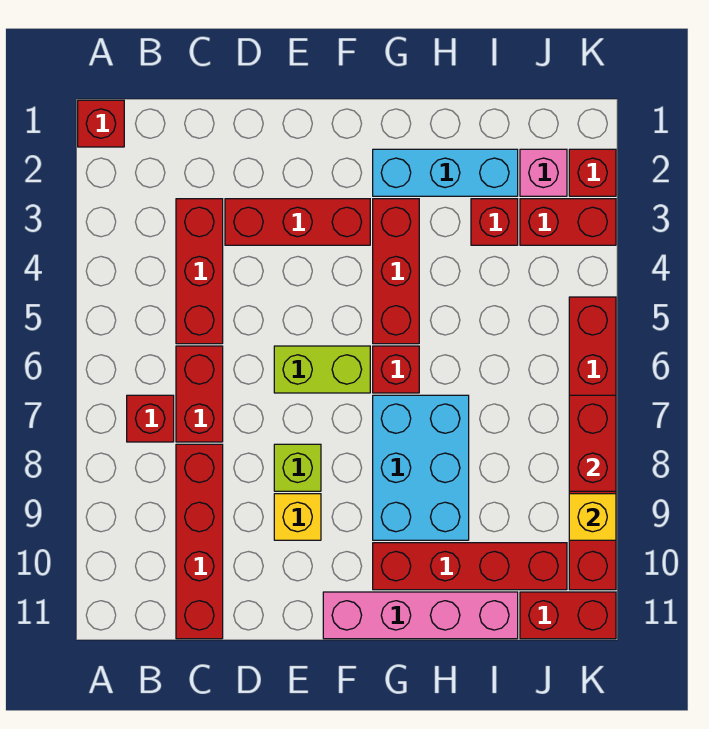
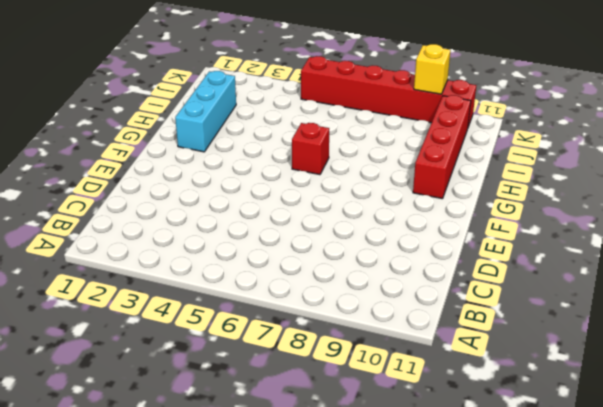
none -> red 1x1 brick [78,100,124,147]
none -> red 1x1 brick [127,395,174,442]
none -> red 1x3 brick [176,199,223,344]

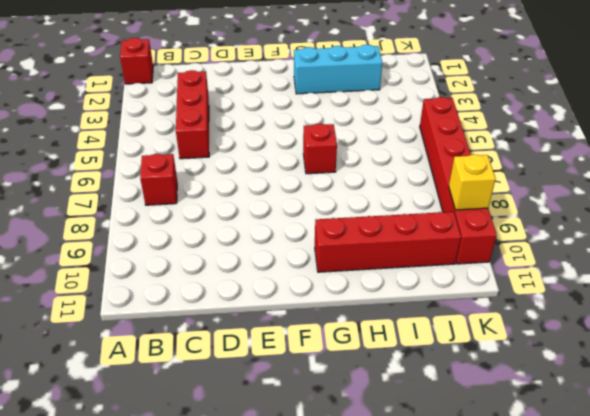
none -> red 1x2 brick [176,346,223,442]
none -> red 1x4 brick [176,444,223,639]
none -> red 1x3 brick [225,199,370,245]

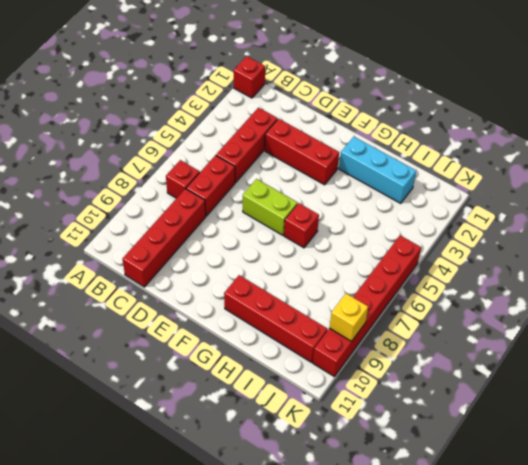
none -> lime 1x1 brick [274,444,321,491]
none -> yellow 1x1 brick [274,494,321,540]
none -> pink 1x4 brick [323,592,518,639]

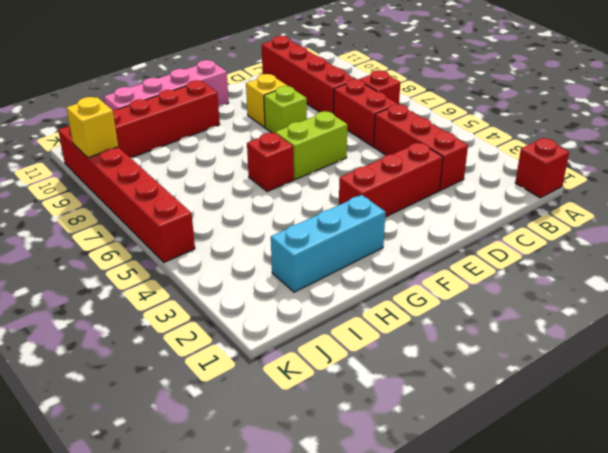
none -> red 1x3 brick [373,199,419,344]
none -> cyan 2x3 brick [373,395,469,540]
none -> red 1x1 brick [471,199,518,245]

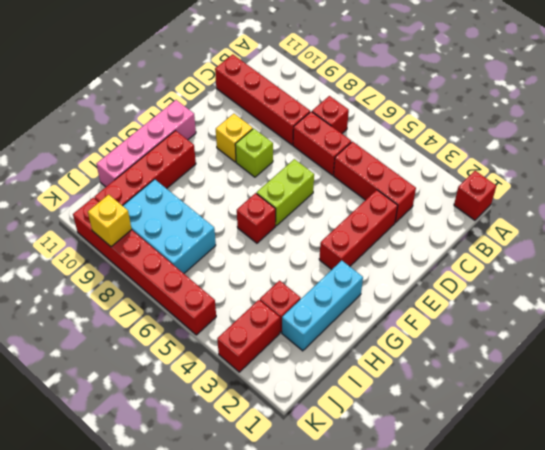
cyan 2x3 brick [123,179,216,273] -> cyan 2x3 brick moved to [373,395,469,540]
none -> red 1x3 brick [373,199,419,344]
none -> pink 1x1 brick [520,149,567,196]
none -> red 1x2 brick [520,592,616,639]

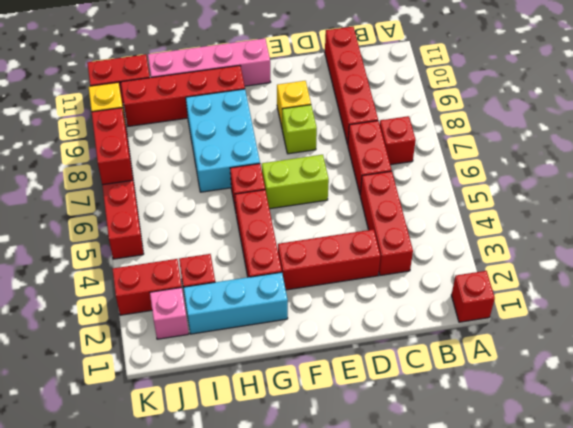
none -> red 1x1 brick [569,149,616,196]

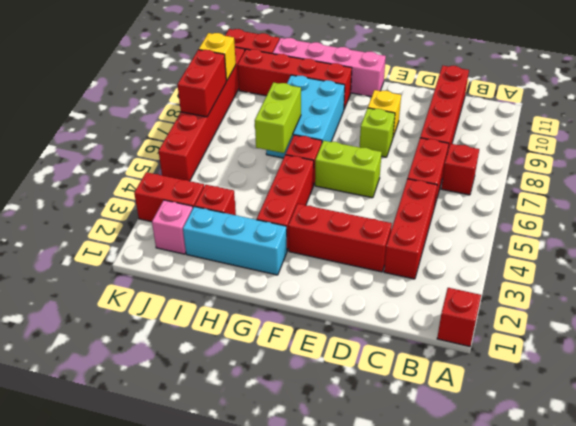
lime 1x2 brick [255,82,301,153] -> none
none -> red 1x1 brick [569,149,616,196]

